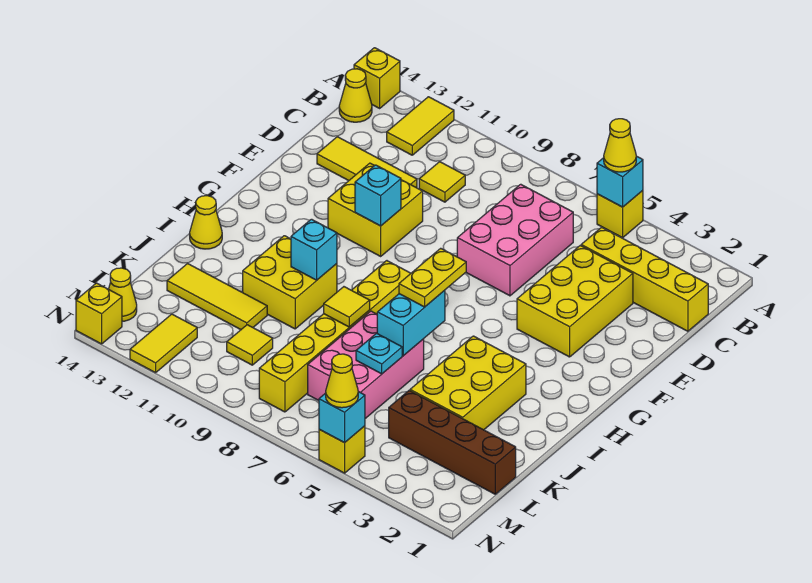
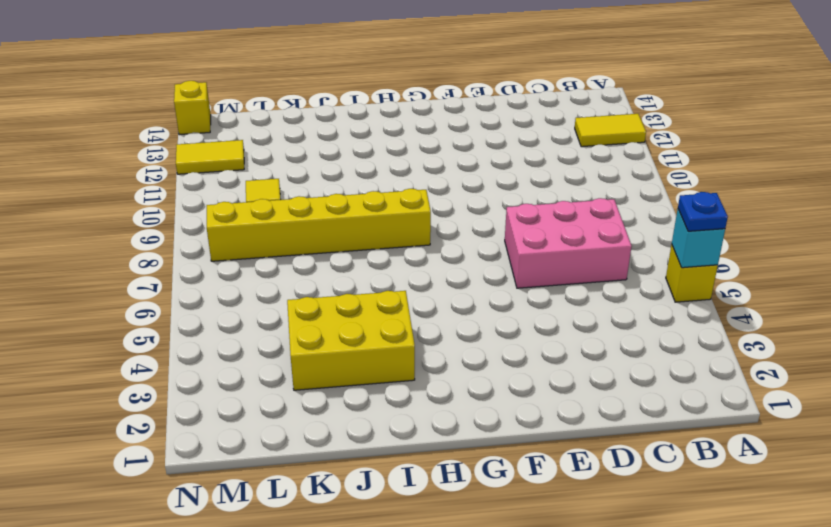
blue 1x1 plate [678,192,728,231] -> yellow 1x1 cone [604,119,636,172]
none -> yellow 1x1 brick [354,48,400,108]
none -> yellow 1x1 cone [339,69,372,122]
none -> yellow 1x4 brick [581,227,708,331]
none -> yellow 1x1 tile [419,162,465,202]

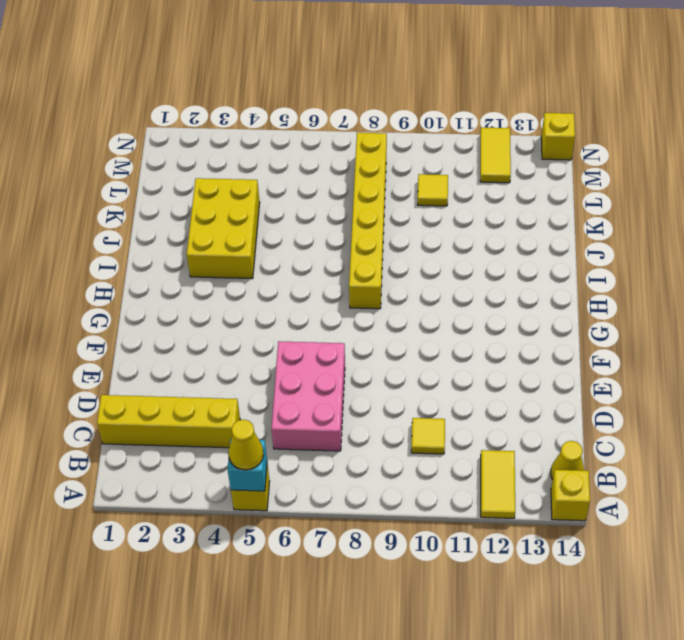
none -> yellow 2x3 brick [517,246,633,357]
none -> yellow 1x3 tile [317,137,417,188]
none -> yellow 2x2 brick [328,163,423,256]
none -> yellow 2x2 brick [243,236,337,329]

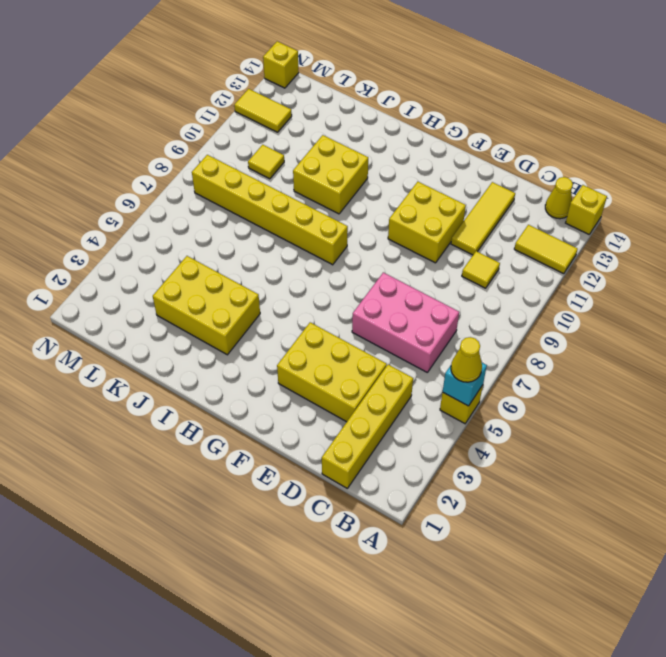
none -> yellow 1x1 cone [190,196,222,249]
none -> pink 2x3 brick [308,311,424,419]
none -> yellow 1x3 tile [167,264,267,330]
none -> brown 1x4 brick [389,390,516,494]

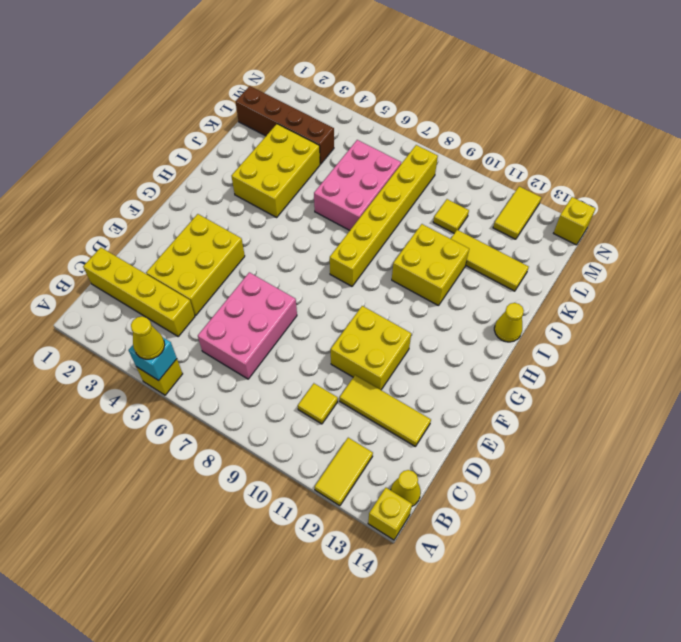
none -> yellow 1x1 cone [109,268,137,321]
none -> yellow 1x1 brick [319,426,365,473]
none -> cyan 1x1 brick [355,165,401,226]
none -> cyan 1x2 brick [377,290,445,356]

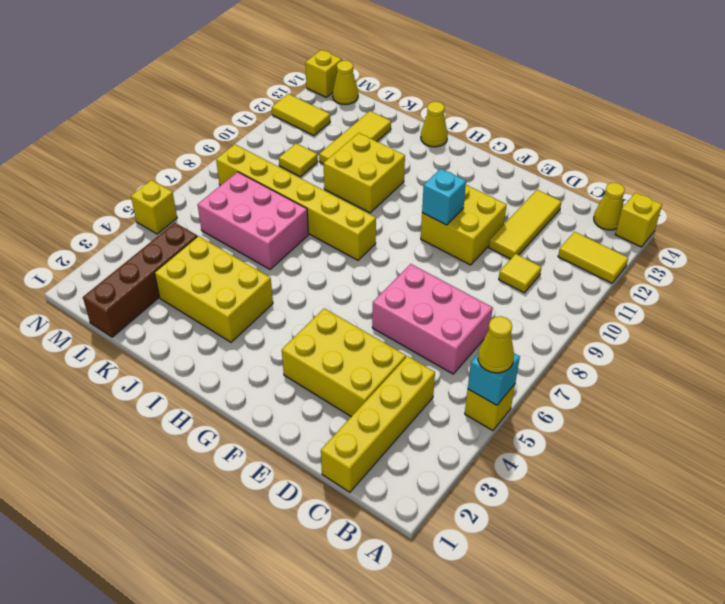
none -> cyan 1x2 brick [377,290,445,356]
none -> cyan 1x1 brick [291,219,337,280]
none -> yellow 1x1 tile [324,287,370,327]
none -> cyan 1x1 plate [356,333,402,374]

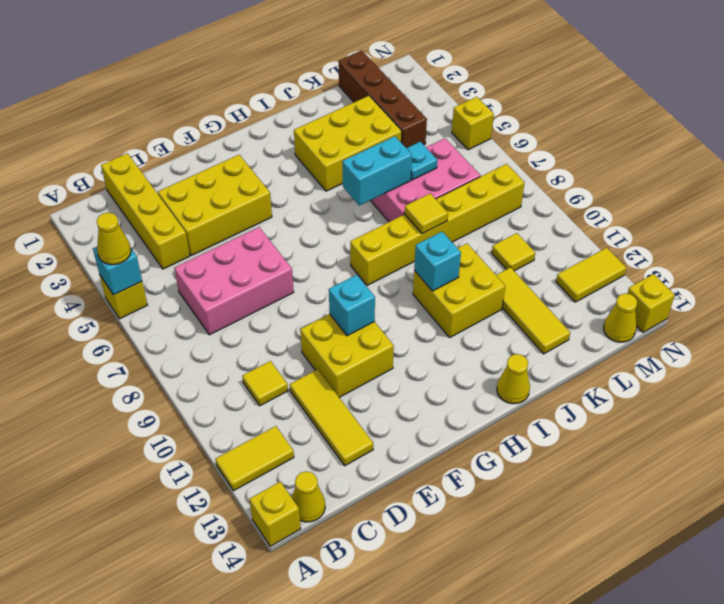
none -> cyan 1x1 brick [319,392,365,443]
none -> yellow 1x2 plate [399,248,466,307]
none -> yellow 1x1 cone [326,354,358,408]

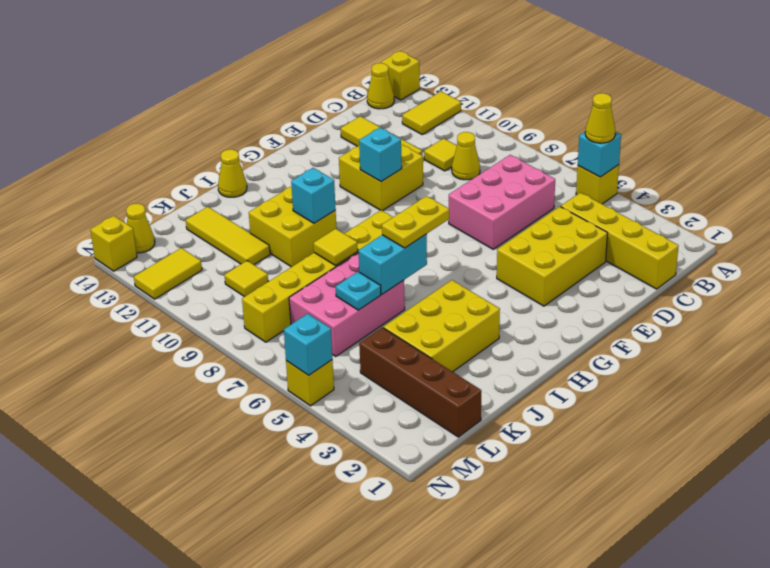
yellow 1x1 cone [452,132,480,180] -> yellow 1x1 cone moved to [326,354,358,408]

